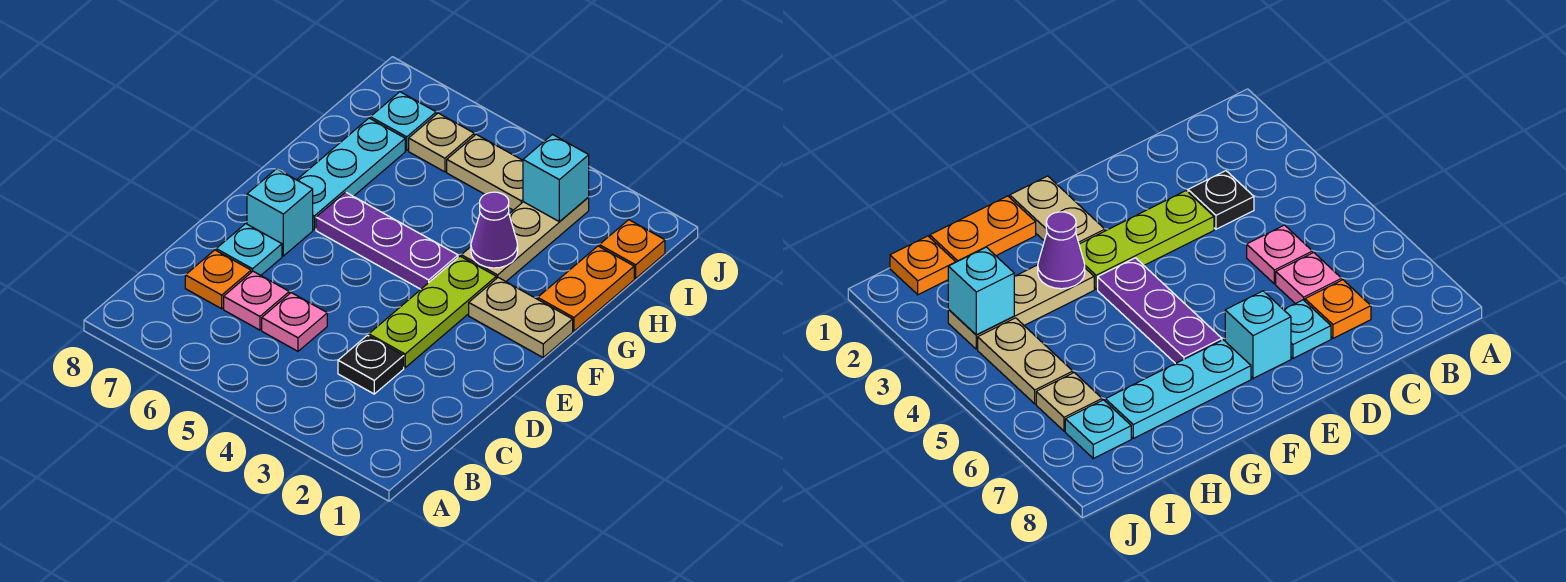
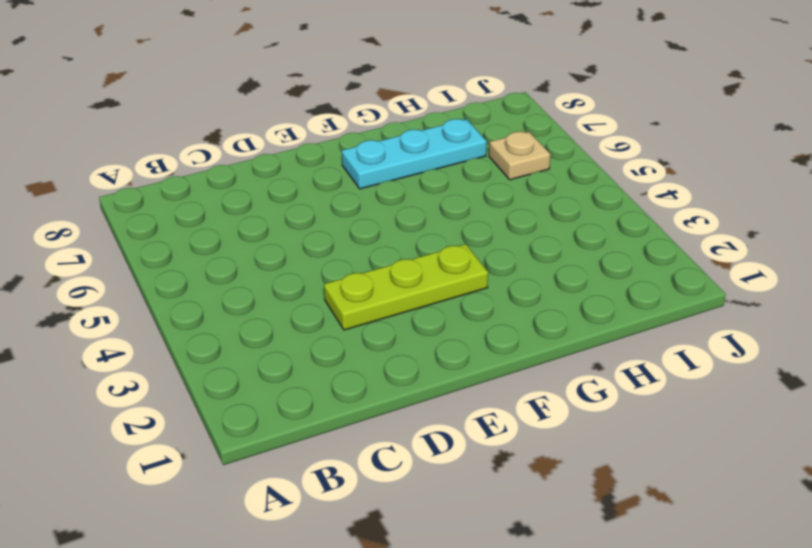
none -> black 1x1 plate [338,335,404,394]
none -> pink 1x1 plate [262,293,327,351]
none -> pink 1x1 plate [224,271,289,330]

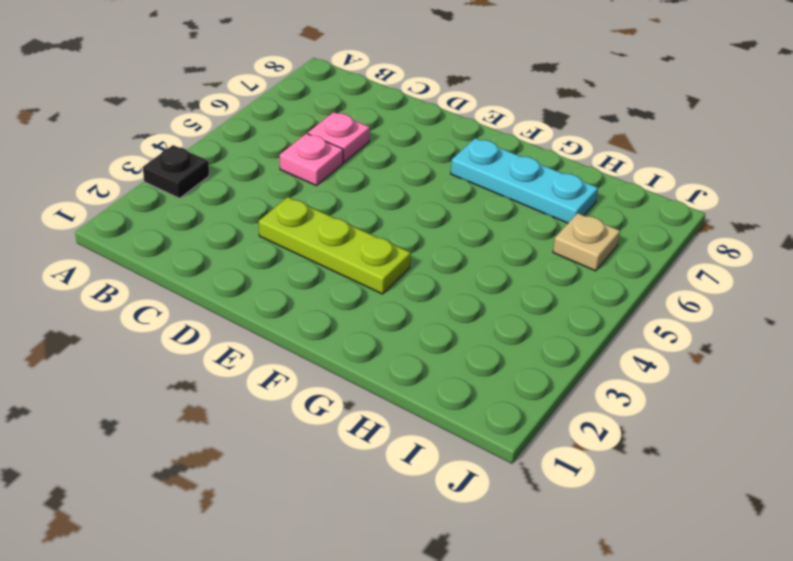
black 1x1 plate [143,145,209,198] -> black 1x1 plate moved to [338,335,404,394]
none -> orange 1x1 plate [185,250,251,309]
none -> cyan 1x1 plate [216,224,282,275]
none -> cyan 1x1 brick [247,169,313,256]

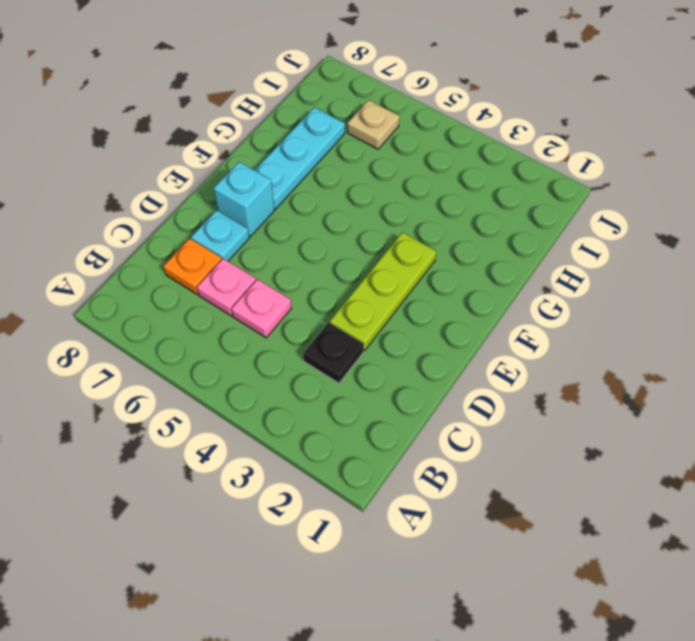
none -> tan 1x2 plate [469,278,573,357]
none -> purple 1x3 plate [316,192,458,289]
none -> orange 1x2 plate [538,246,634,331]

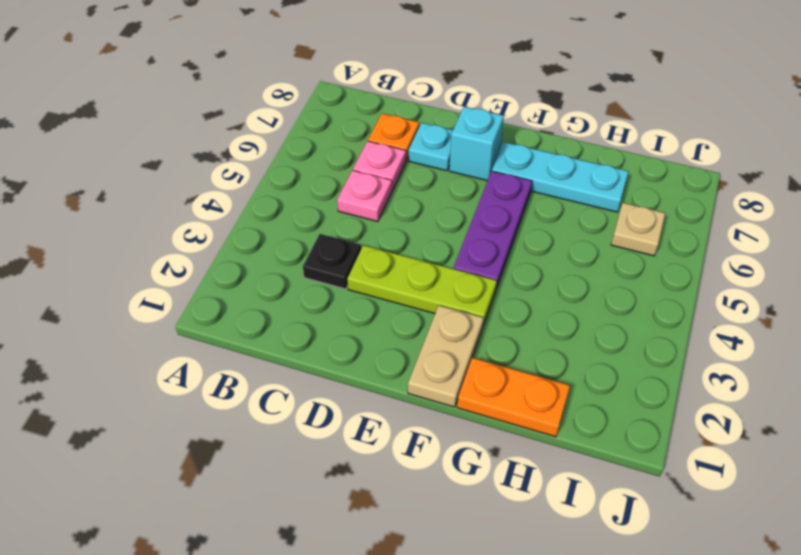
none -> tan 1x3 plate [461,197,589,281]
none -> orange 1x1 plate [599,220,665,278]
none -> tan 1x2 plate [447,134,523,210]

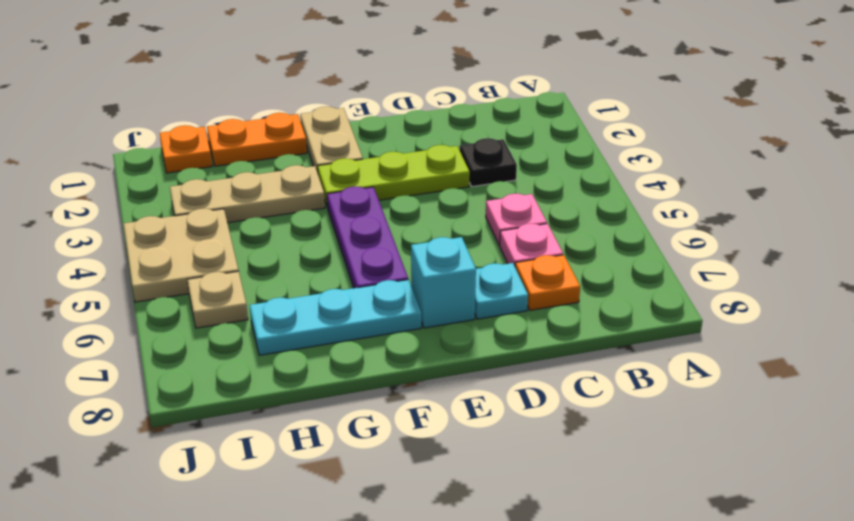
tan 2x2 plate [124,209,238,302] -> tan 1x2 plate [447,134,523,210]
none -> cyan 1x1 plate [371,92,436,150]
none -> purple 1x1 cone [471,192,518,268]
none -> cyan 1x1 brick [523,135,589,222]

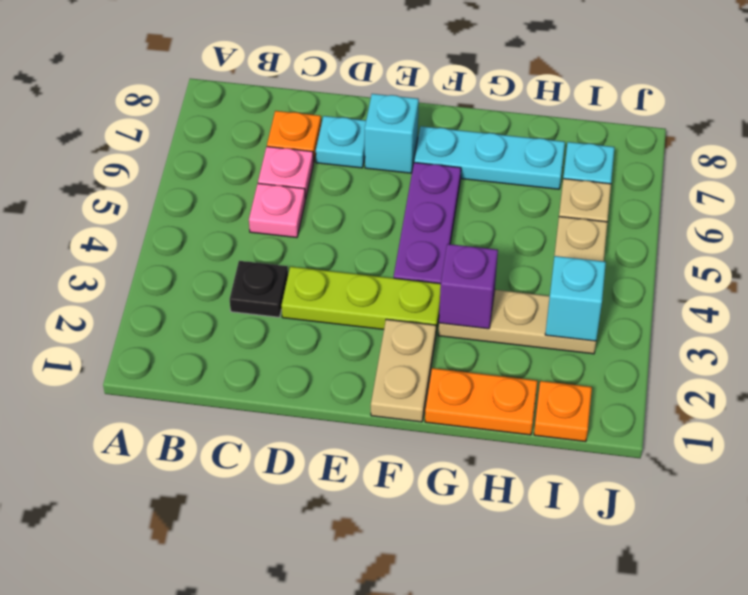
purple 1x1 brick [439,244,498,329] -> purple 1x1 cone [471,192,518,268]

